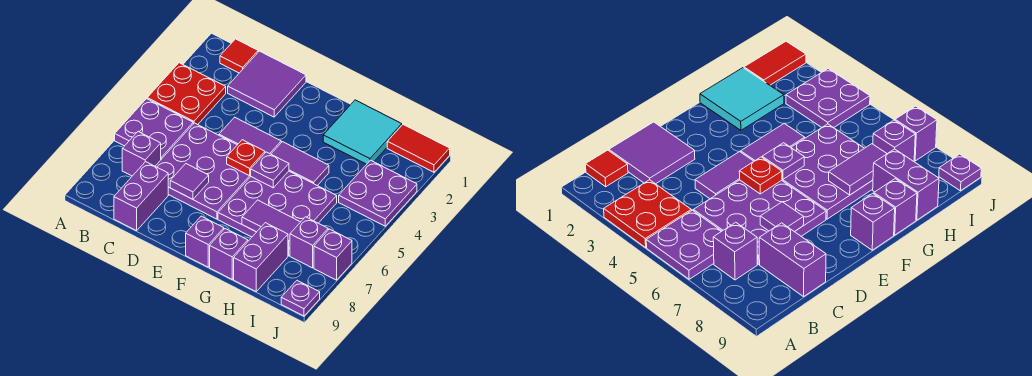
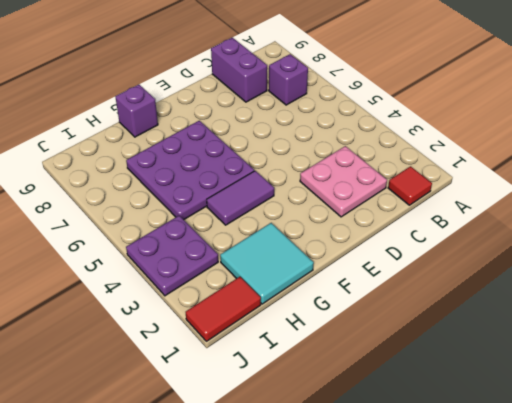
pink 2x2 plate [300,146,387,217] -> purple 2x2 tile [228,51,306,117]
none -> red 2x2 plate [147,63,226,125]
none -> purple 2x2 plate [115,99,193,159]
none -> purple 3x3 plate [155,123,251,219]

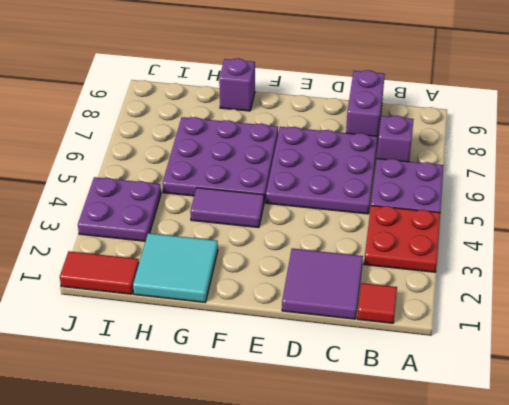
none -> purple 1x2 tile [219,117,281,154]
none -> purple 1x1 brick [186,216,224,267]
none -> purple 1x2 brick [234,223,288,291]

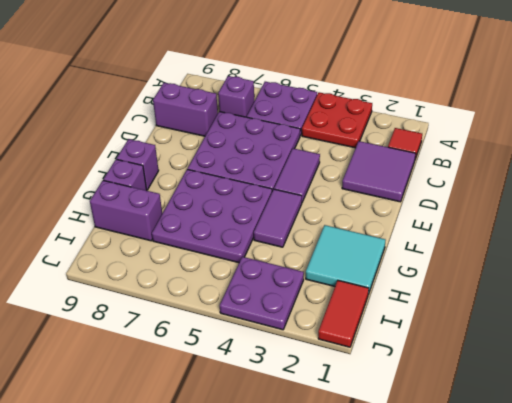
none -> purple 1x1 brick [290,217,328,268]
none -> purple 1x1 brick [314,229,352,280]
none -> purple 1x1 plate [281,280,320,316]

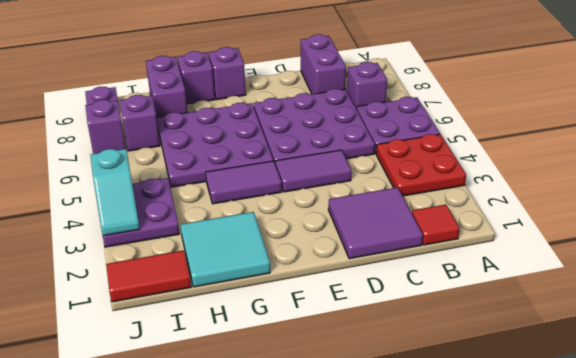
cyan 1x2 slope [90,149,140,236] -> none
none -> purple 1x1 tile [170,164,209,199]
none -> red 1x1 plate [227,140,265,176]
none -> purple 1x1 plate [251,152,289,188]

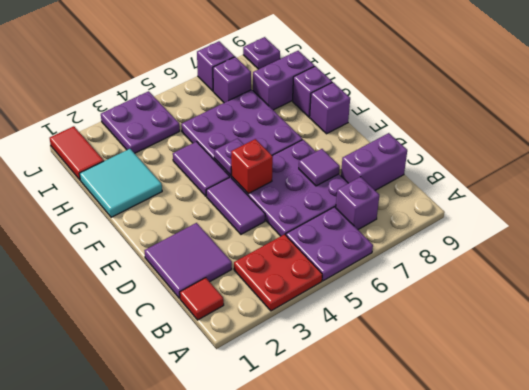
red 1x1 brick [231,139,273,194] -> red 1x1 plate [227,140,265,176]
none -> purple 1x2 tile [242,200,300,248]

